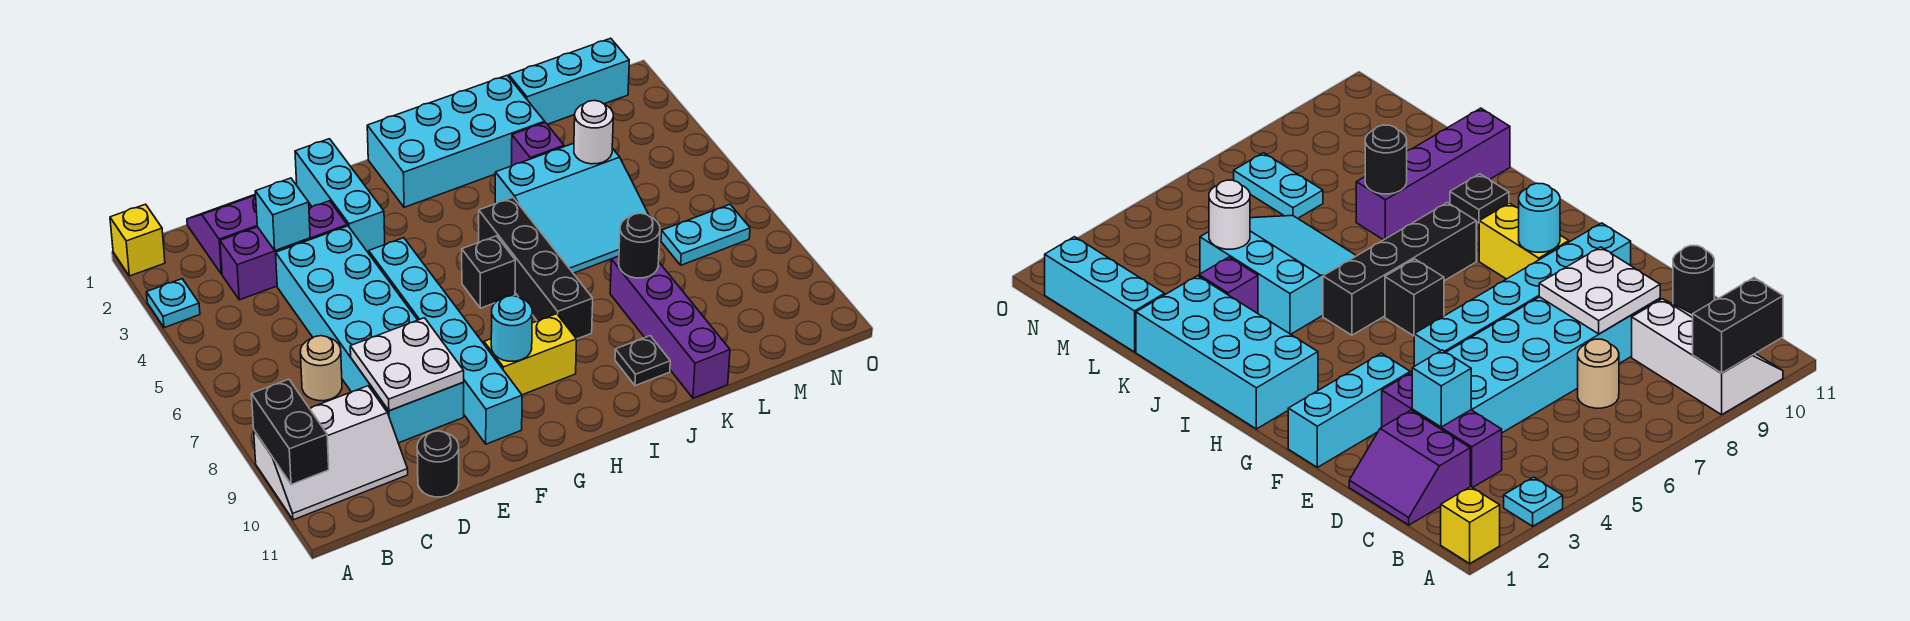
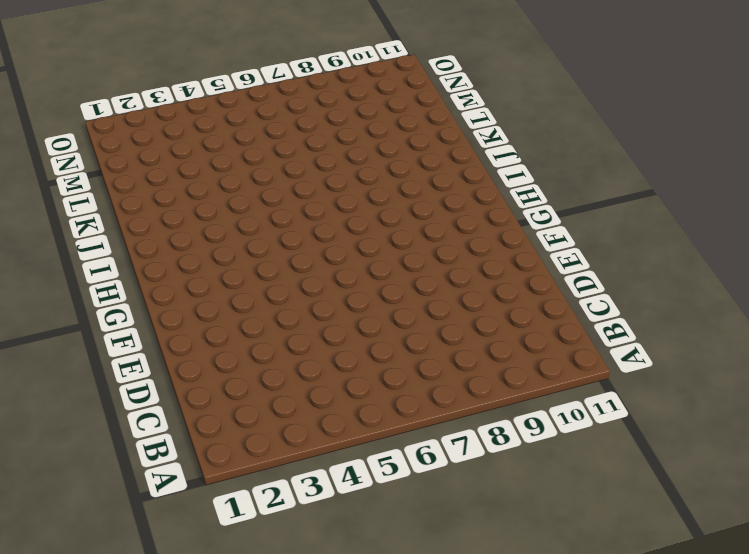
none -> yellow 1x1 brick [110,204,165,276]
none -> cyan 1x1 plate [147,279,200,328]
none -> white 2x3 slope [254,386,408,520]

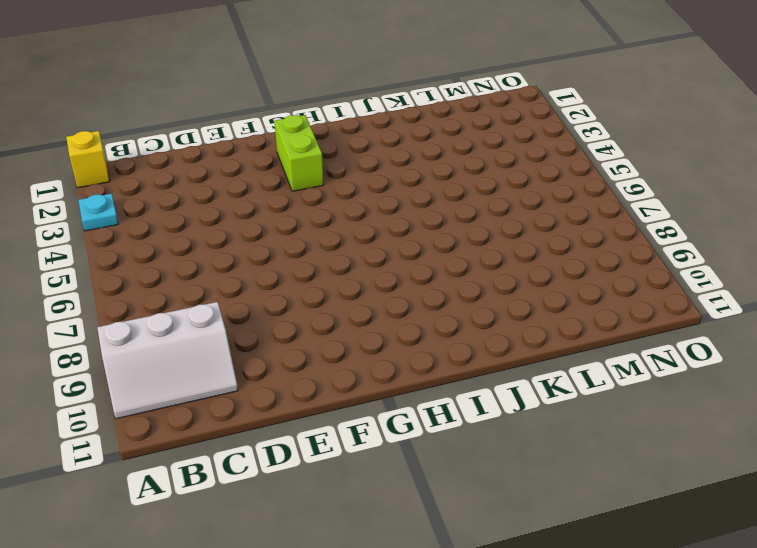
lime 1x2 brick [275,115,324,191] -> none
none -> purple 2x2 slope [187,194,257,274]
none -> purple 1x3 brick [220,201,347,300]
none -> tan 1x1 round brick [300,336,342,401]

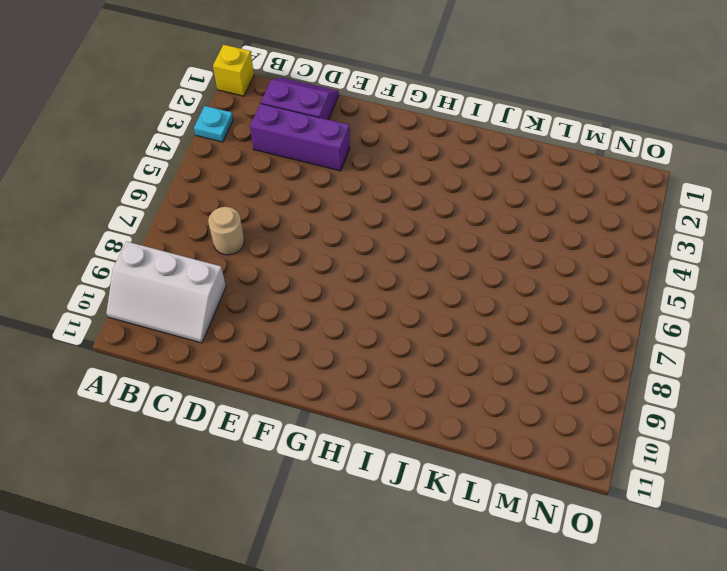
none -> cyan 2x6 brick [276,226,464,443]
none -> black 1x1 round brick [417,431,459,497]
none -> cyan 1x3 brick [295,139,385,252]

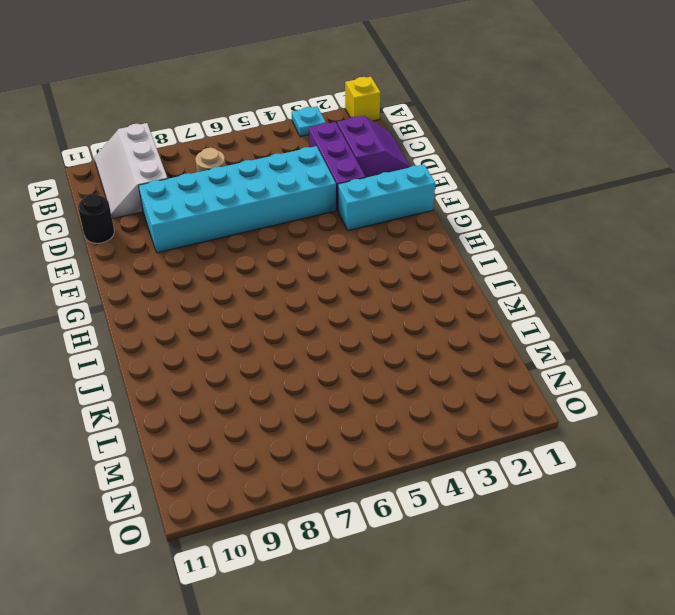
none -> cyan 1x6 brick [369,238,522,444]
none -> yellow 1x2 brick [484,314,577,395]
none -> cyan 2x4 brick [367,75,545,207]

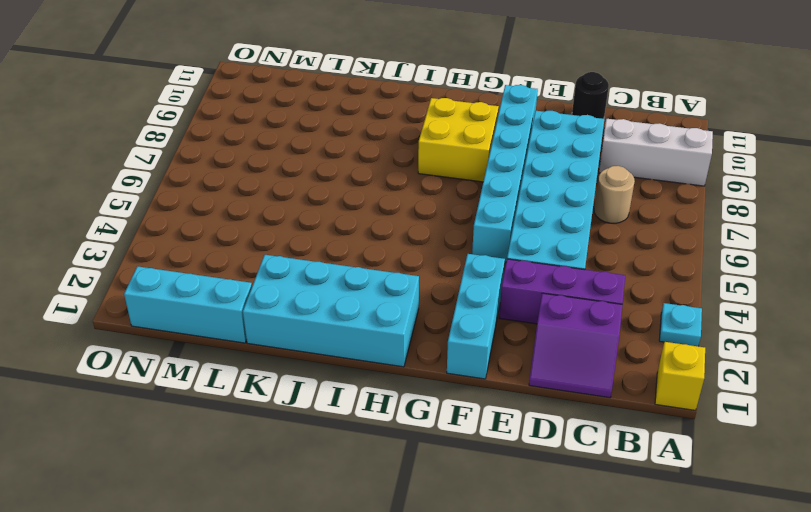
yellow 2x2 brick [418,98,499,182] -> yellow 1x2 brick [484,314,577,395]
none -> black 1x1 brick [462,236,515,308]
none -> black 1x4 brick [479,198,593,339]
none -> cyan 3x3 slope [495,143,649,273]

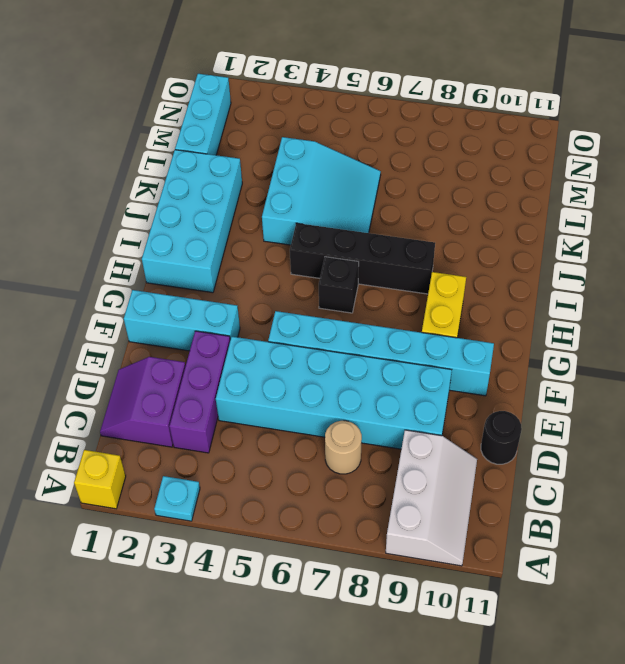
none -> black 1x1 plate [615,336,670,386]
none -> purple 1x1 brick [512,123,564,166]
none -> purple 1x4 brick [610,256,730,398]

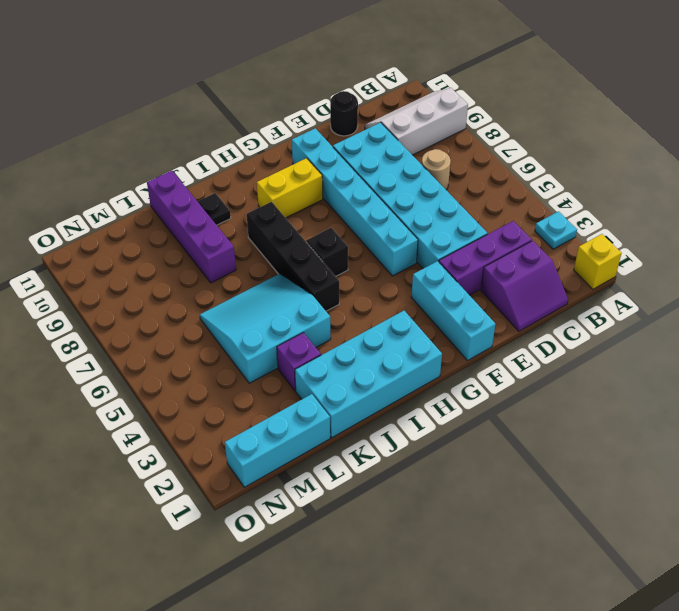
none -> cyan 1x2 plate [661,205,750,265]
none -> black 1x2 brick [252,379,329,485]
none -> cyan 1x1 brick [255,178,310,250]

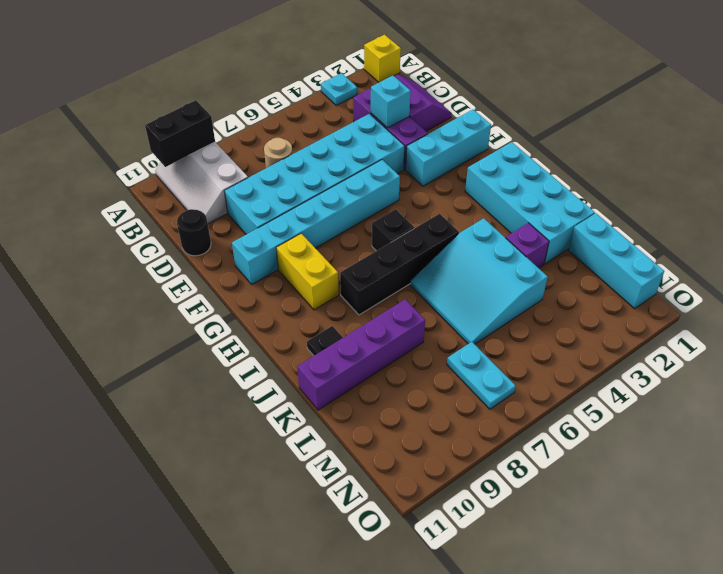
none -> white 2x2 plate [350,318,464,411]
none -> cyan 1x1 round brick [491,296,532,361]
none -> black 1x1 round brick [619,213,660,278]

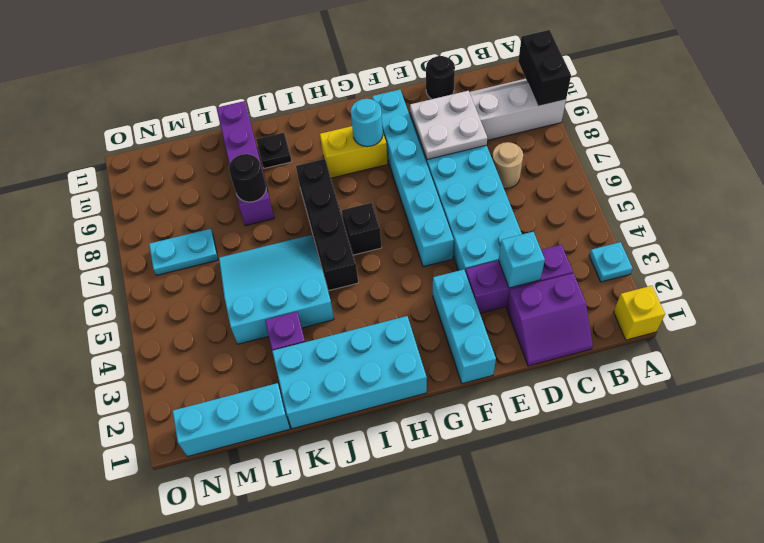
none -> white 1x1 round brick [574,100,613,164]

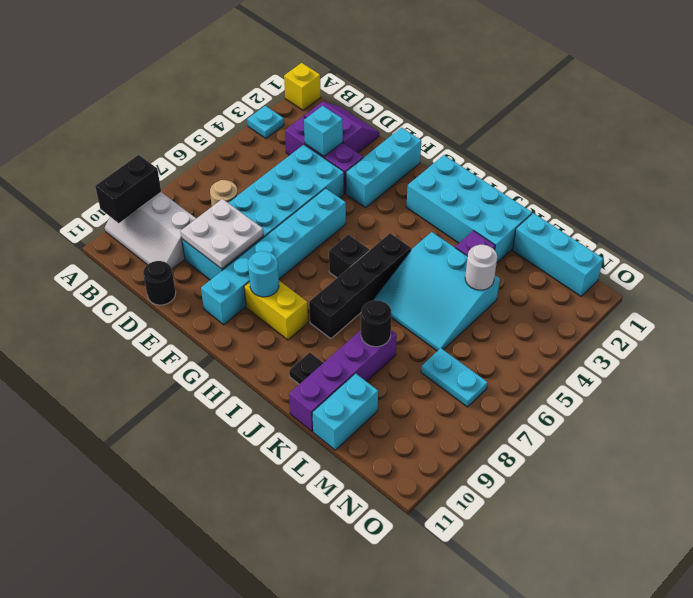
cyan 1x2 brick [312,373,378,450] -> none

